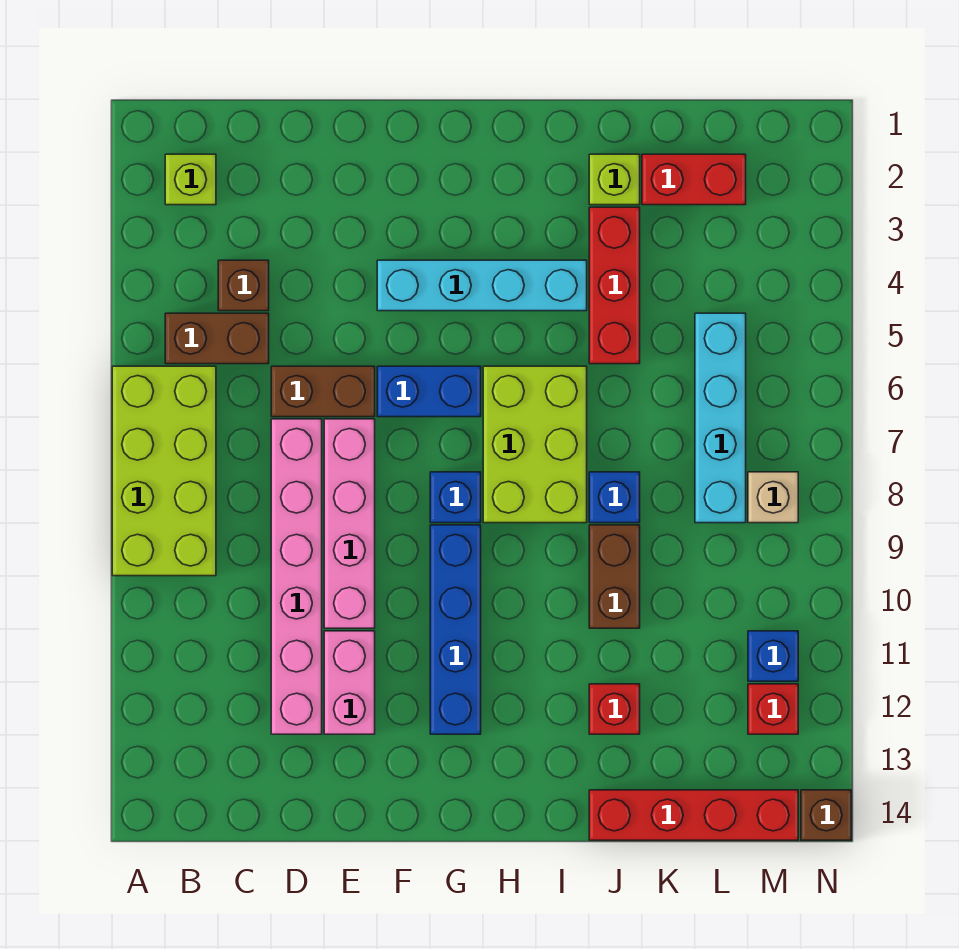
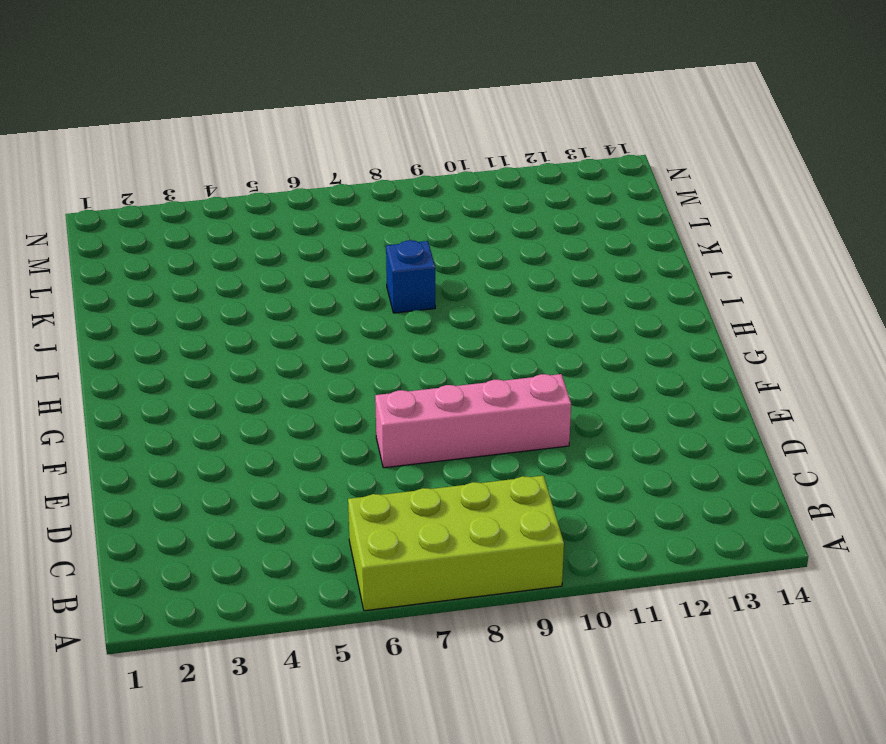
none -> lime 1x1 brick [165,154,216,205]
none -> brown 1x2 brick [165,313,269,364]
none -> brown 1x1 brick [218,260,269,311]

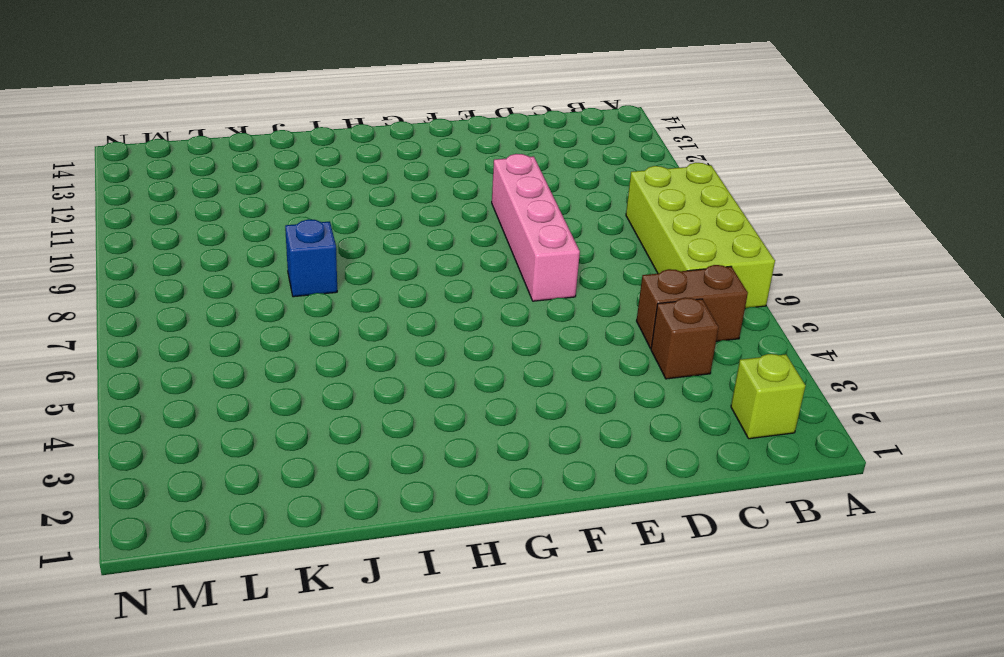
none -> brown 1x2 brick [271,366,375,417]
none -> pink 1x6 brick [271,419,322,734]
none -> pink 1x2 brick [324,631,375,734]

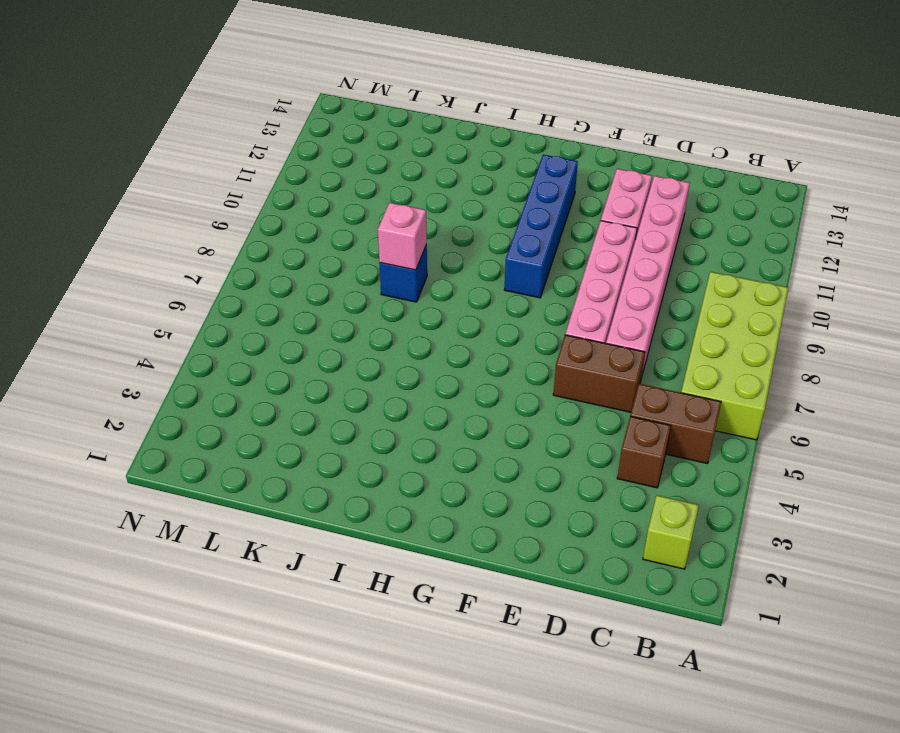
pink 1x1 brick [378,203,427,270] -> none
none -> cyan 1x4 brick [377,260,587,311]
none -> blue 1x2 brick [377,366,481,417]
none -> blue 1x1 brick [430,472,481,523]

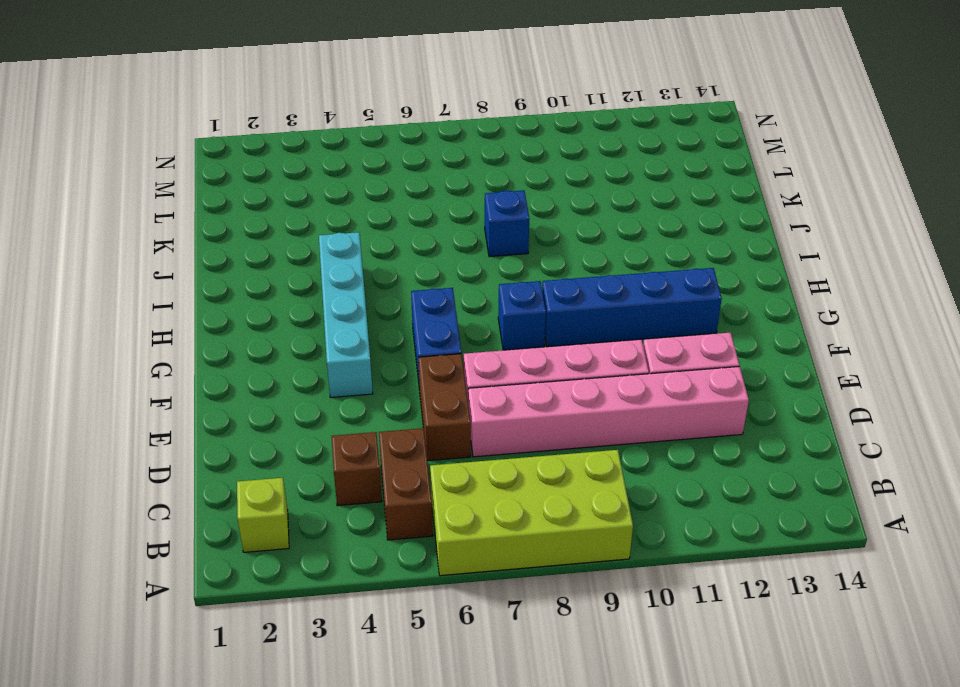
none -> lime 2x3 brick [483,366,587,523]
none -> lime 1x1 brick [589,154,640,205]
none -> red 1x3 brick [589,207,640,364]

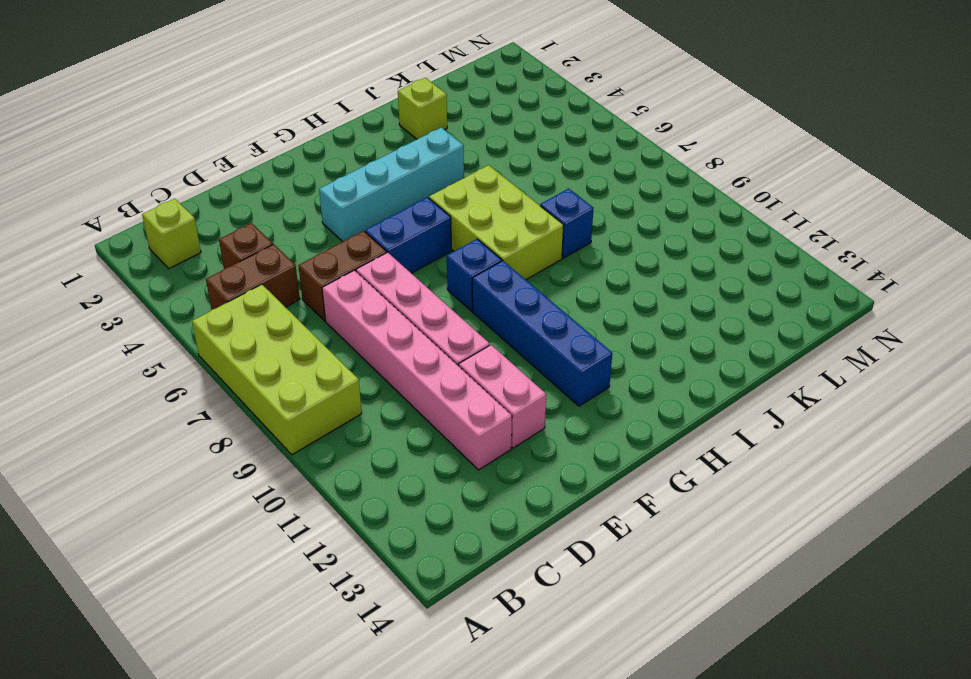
none -> red 1x3 brick [589,207,640,364]
none -> brown 1x2 brick [589,525,640,628]
none -> red 1x1 brick [589,684,640,734]

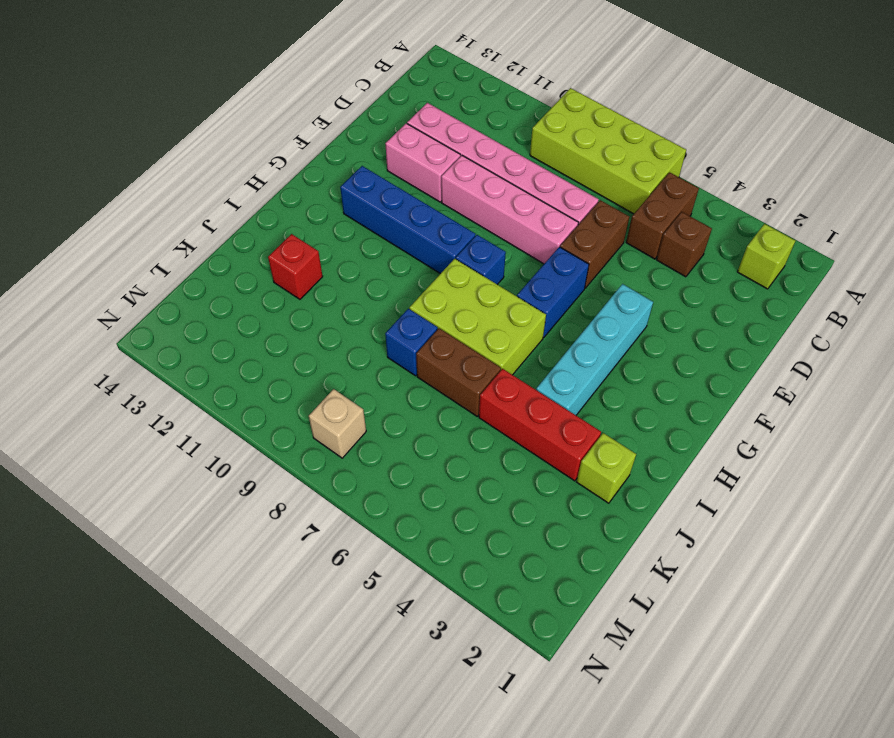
brown 1x2 brick [416,328,501,416] -> brown 1x2 brick moved to [589,525,640,628]
none -> red 1x4 brick [589,790,798,840]
none -> red 1x2 brick [642,154,746,205]
none -> cyan 1x4 brick [695,313,746,523]

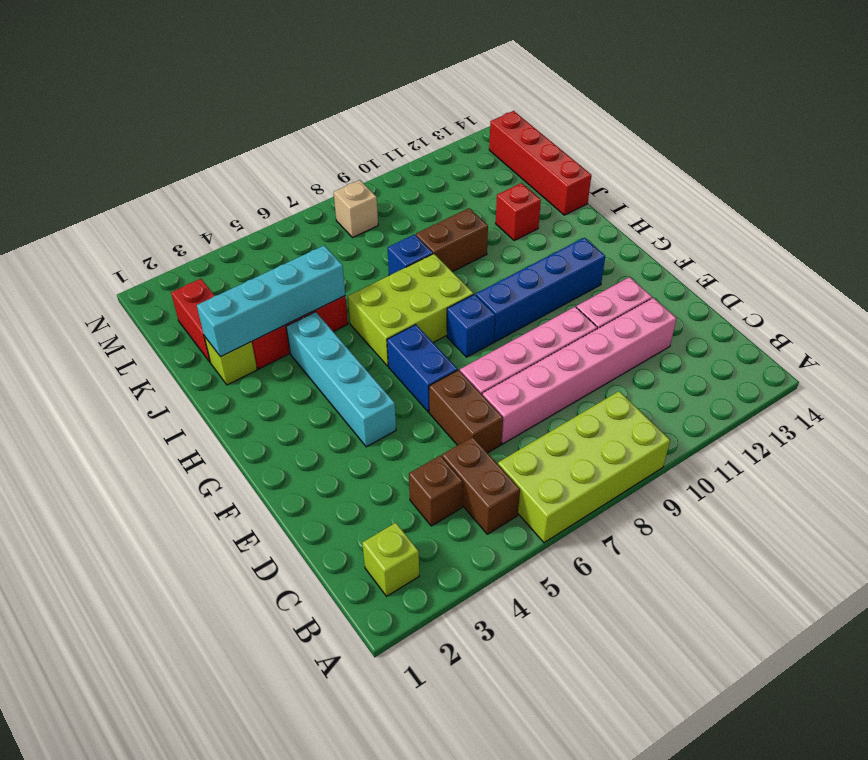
cyan 1x4 brick [197,245,345,357] -> cyan 1x4 brick moved to [695,313,746,523]
none -> blue 1x1 brick [748,631,798,681]
none -> red 1x1 brick [748,684,798,734]
none -> brown 1x1 brick [801,790,851,840]

